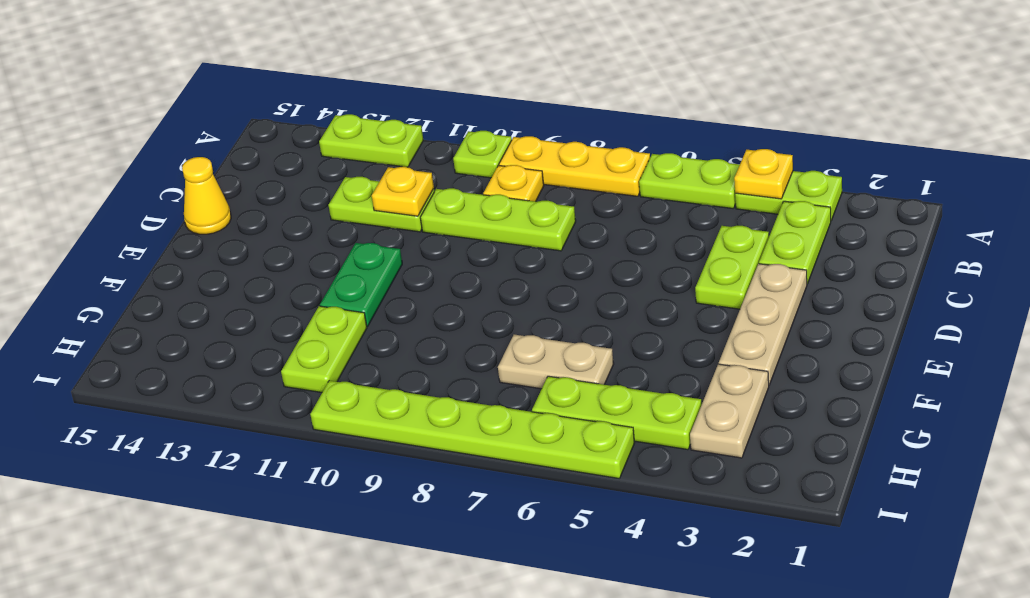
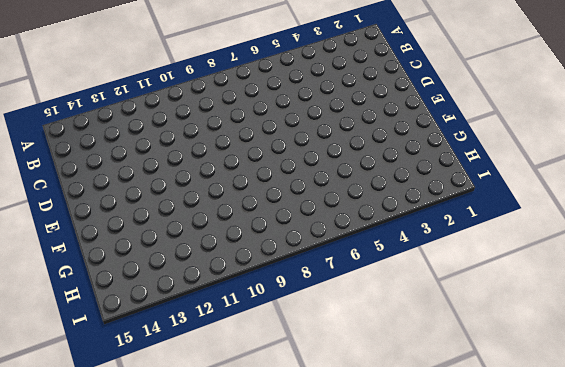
none -> lime 1x2 plate [735,171,842,220]
none -> lime 1x2 plate [639,153,740,208]
none -> yellow 1x3 plate [499,136,650,196]

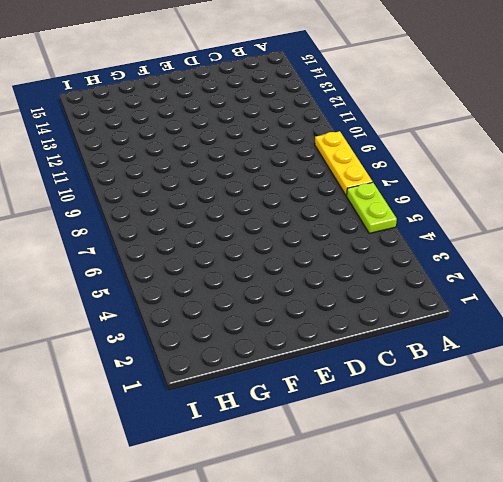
none -> lime 1x2 plate [735,171,842,220]
none -> lime 1x1 plate [453,131,512,178]
none -> lime 1x2 plate [319,114,423,167]

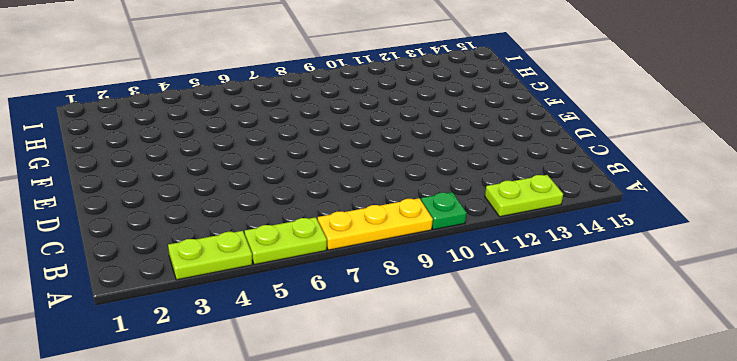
green 1x1 plate [421,192,466,230] -> lime 1x1 plate [453,131,512,178]
none -> lime 1x2 plate [759,201,831,284]
none -> yellow 1x1 plate [483,165,544,202]
none -> lime 1x2 plate [695,226,769,309]

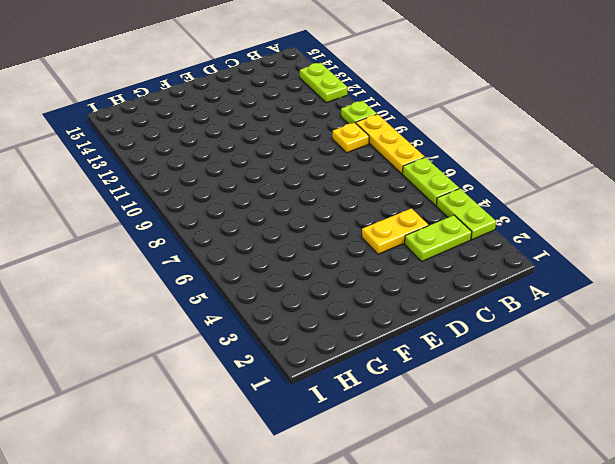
yellow 1x2 plate [362,208,428,254] -> lime 1x2 plate [695,226,769,309]
none -> lime 1x3 plate [420,188,576,251]
none -> lime 1x2 plate [328,177,434,232]
none -> tan 1x3 plate [719,264,807,385]

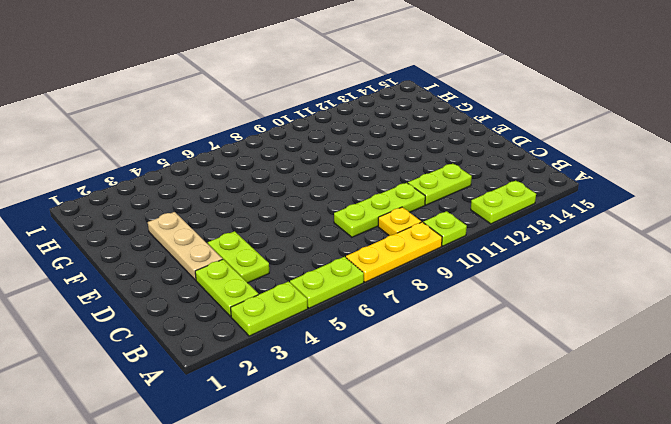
none -> yellow 1x1 cone [182,157,231,234]
none -> green 1x2 plate [320,243,402,326]
none -> tan 1x2 plate [690,364,769,458]

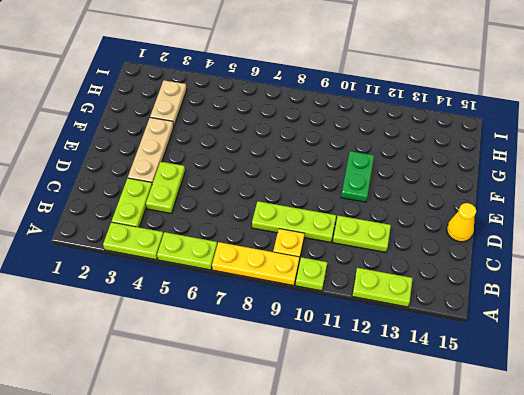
none -> tan 1x2 plate [498,335,614,389]
none -> lime 1x2 plate [281,306,367,392]
none -> lime 1x3 plate [532,376,702,450]

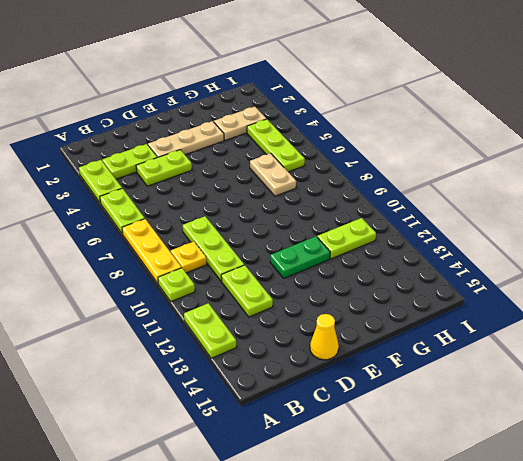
none -> lime 1x6 plate [310,381,635,478]
none -> yellow 1x1 plate [734,149,793,199]
none -> yellow 1x1 plate [372,167,434,216]

